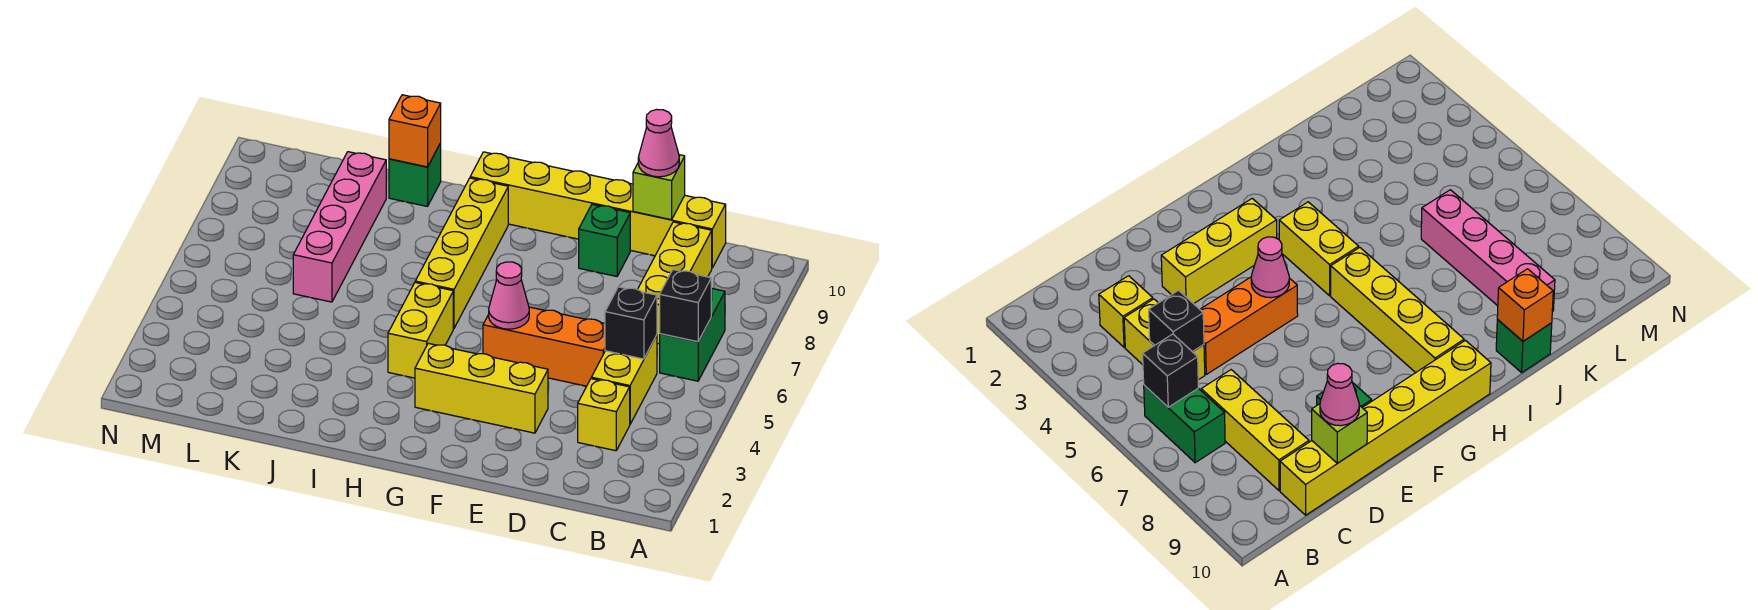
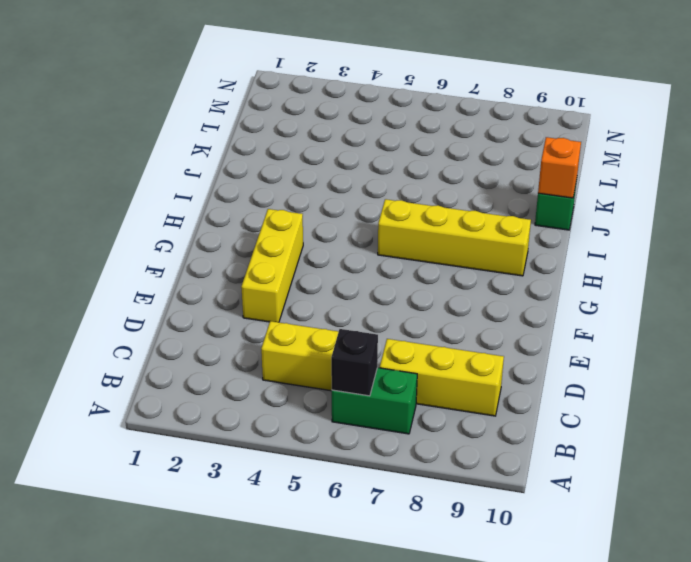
none -> yellow 1x1 brick [578,379,630,451]
none -> yellow 1x6 brick [470,152,726,268]
none -> orange 1x3 brick [483,307,605,386]

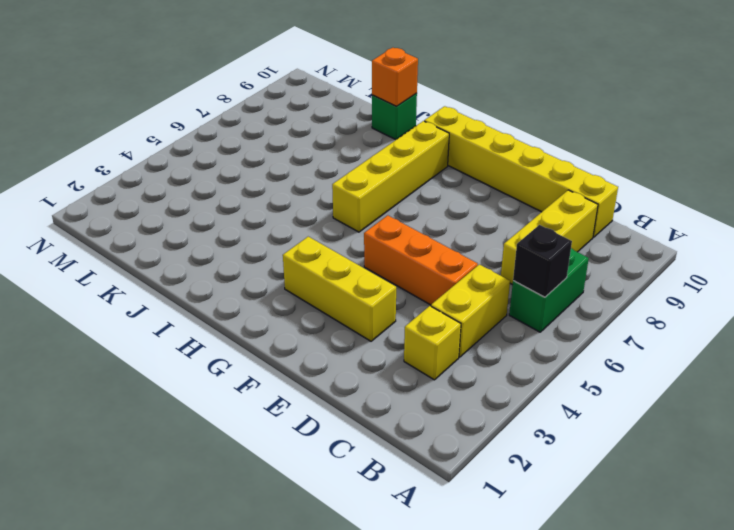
none -> green 1x1 brick [579,204,630,276]
none -> yellow 1x2 brick [388,282,453,378]
none -> pink 1x4 brick [293,152,386,302]

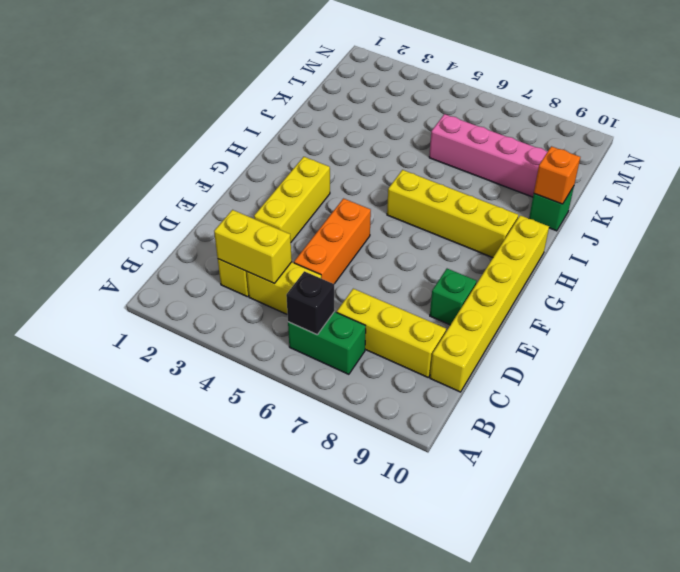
yellow 1x2 brick [214,210,292,284] -> yellow 1x2 brick moved to [388,282,453,378]
none -> black 1x1 brick [605,287,657,359]
none -> lime 1x1 brick [633,155,685,220]
none -> pink 1x1 cone [489,262,529,329]

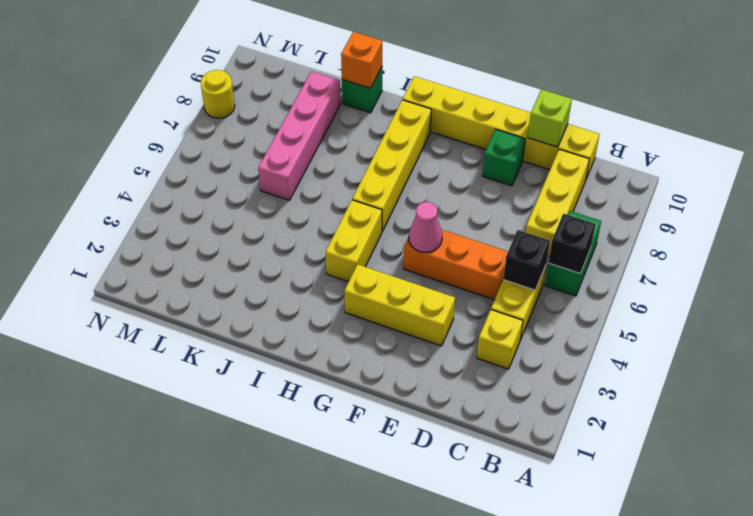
yellow 1x1 round brick [201,70,235,118] -> none
none -> pink 1x1 cone [638,109,679,177]

